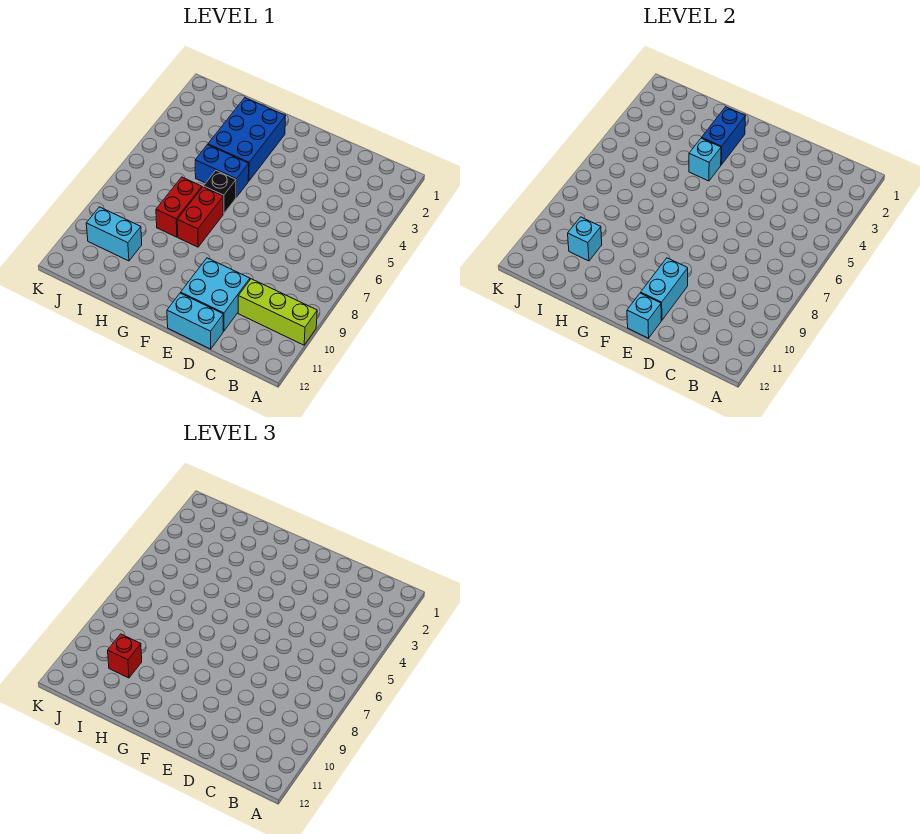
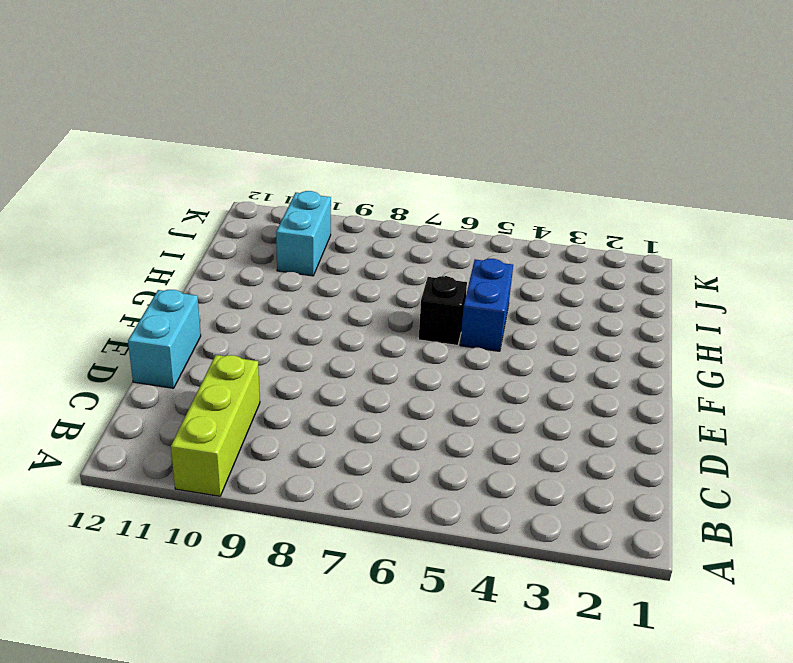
none -> cyan 2x2 brick [181,258,250,331]
none -> blue 2x3 brick [208,98,285,181]
none -> red 1x2 brick [177,187,223,247]

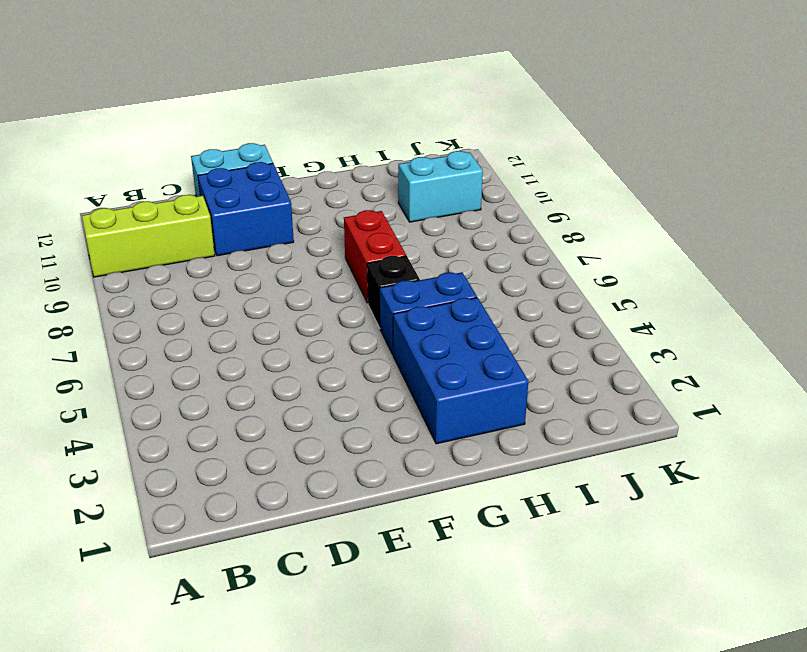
blue 2x2 brick [198,162,294,256] -> cyan 2x2 brick [181,258,250,331]
none -> red 1x2 brick [156,177,202,237]
none -> cyan 1x2 brick [641,258,688,320]
none -> cyan 1x1 brick [627,293,661,338]

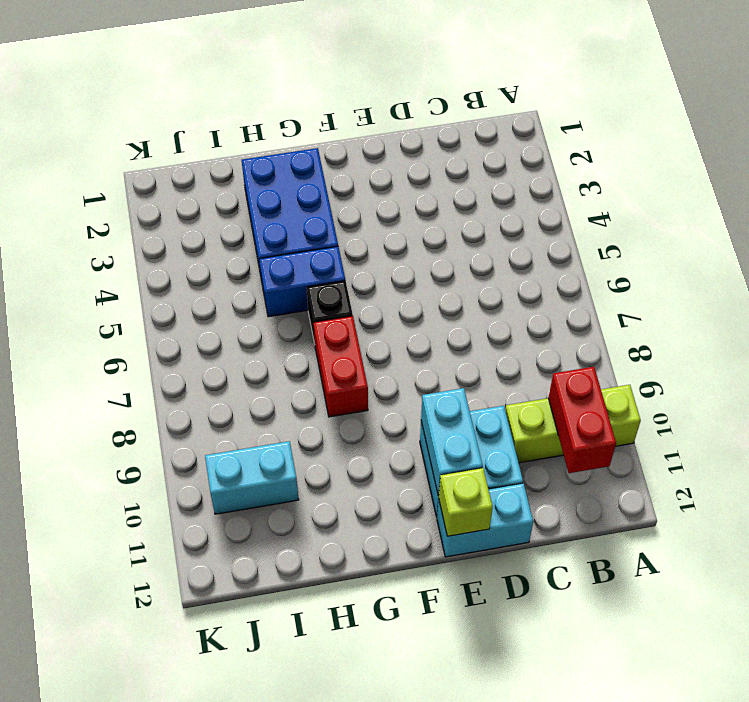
red 1x2 brick [548,367,616,473] -> red 1x2 brick moved to [156,177,202,237]
lime 1x1 brick [438,468,493,536] -> cyan 1x1 brick [627,293,661,338]
none -> blue 1x2 brick [702,107,745,165]
none -> cyan 1x1 brick [689,138,721,181]
none -> cyan 1x1 brick [568,217,602,261]

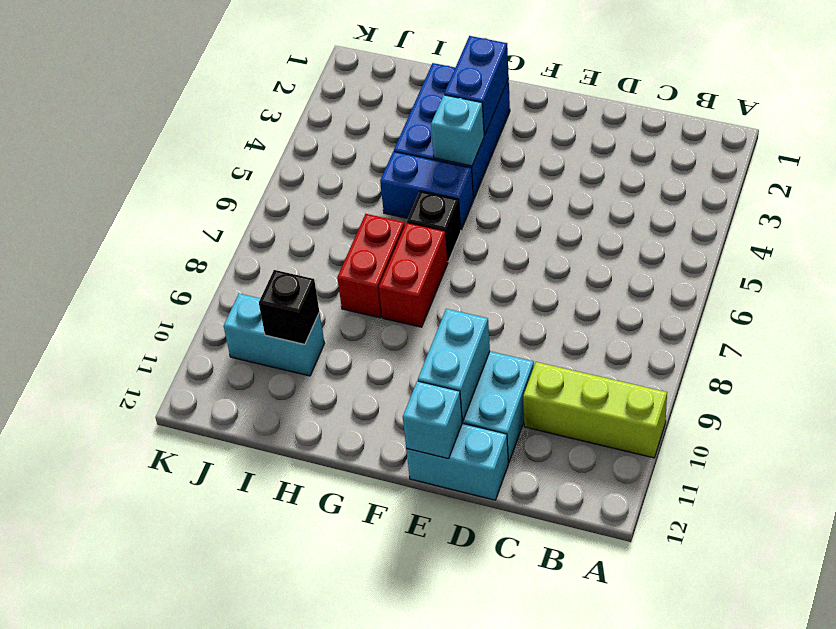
black 1x1 brick [259,270,319,345] -> cyan 1x1 brick [568,217,602,261]
none -> red 1x1 brick [108,634,142,678]

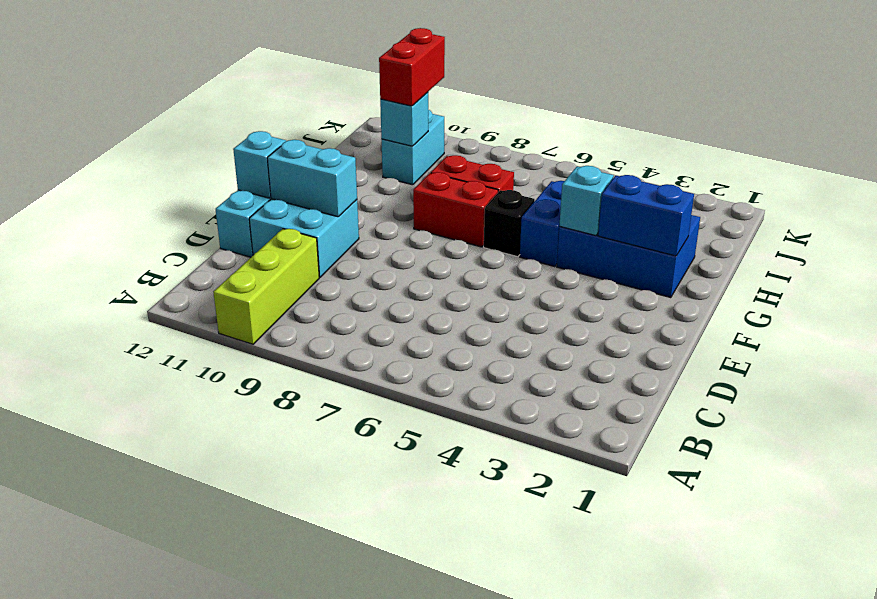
red 1x2 brick [379,28,445,106] -> red 1x1 brick [108,634,142,678]

